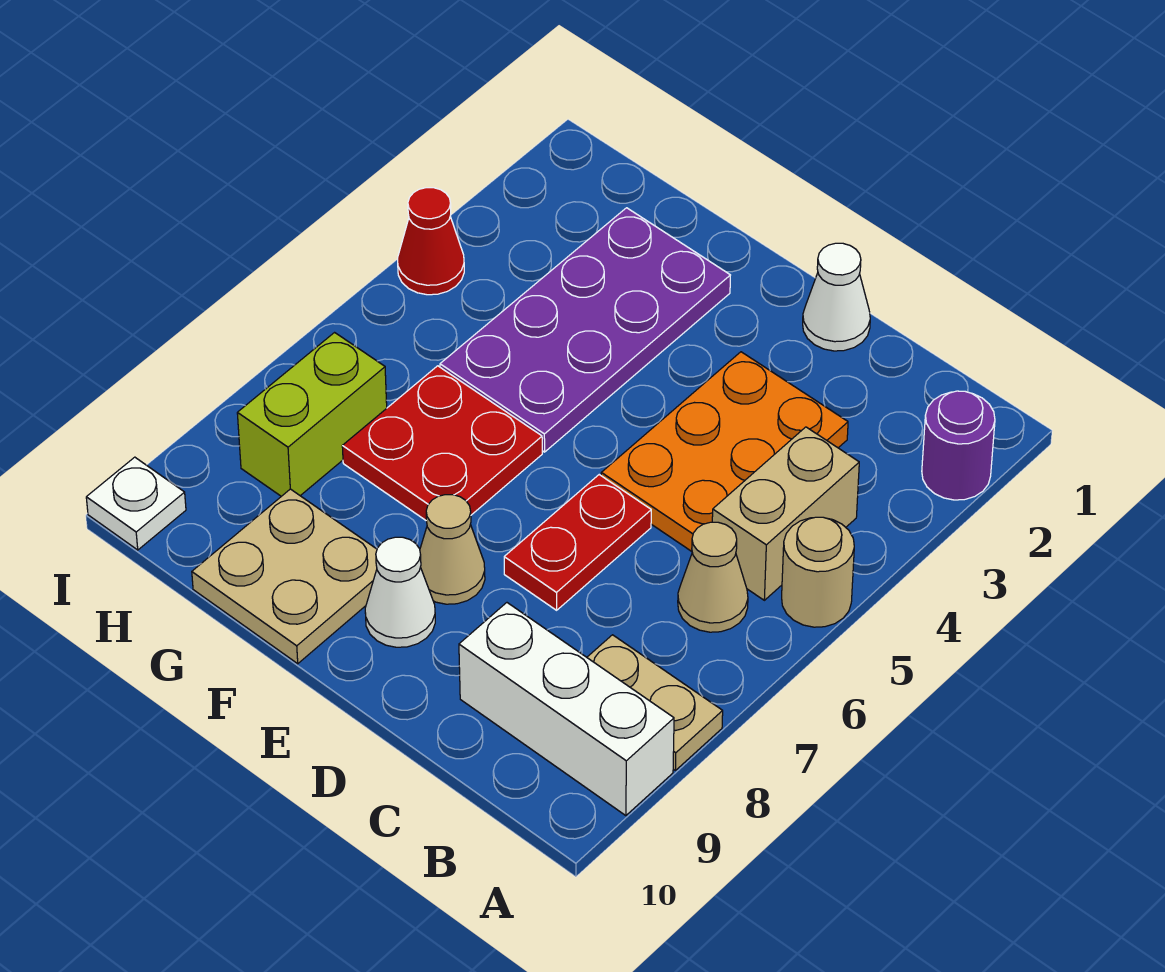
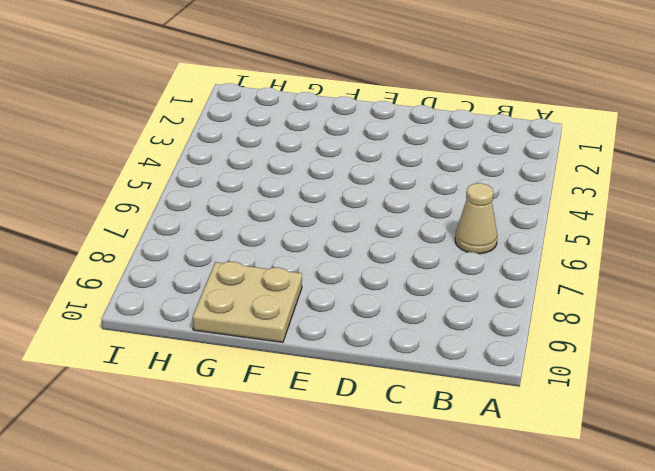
none -> purple 1x1 round brick [922,391,995,500]
none -> tan 1x1 round brick [782,517,854,627]
none -> tan 1x2 plate [587,635,723,770]

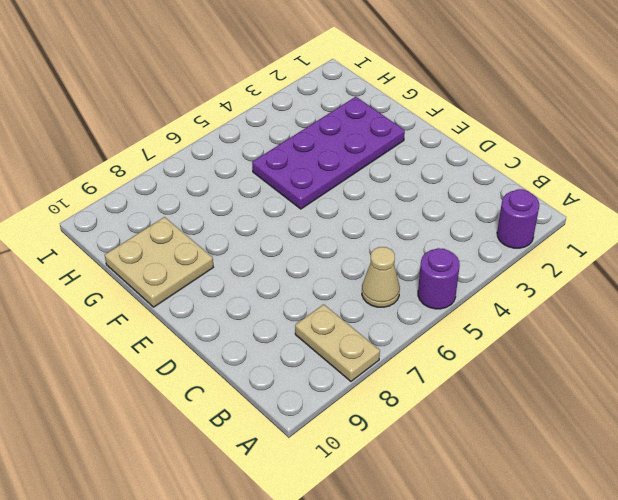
purple 1x1 round brick [418,248,460,309] -> tan 1x1 round brick [782,517,854,627]
none -> white 1x3 brick [459,603,674,816]
none -> tan 1x2 brick [712,427,859,600]
none -> orange 2x3 plate [601,352,848,551]

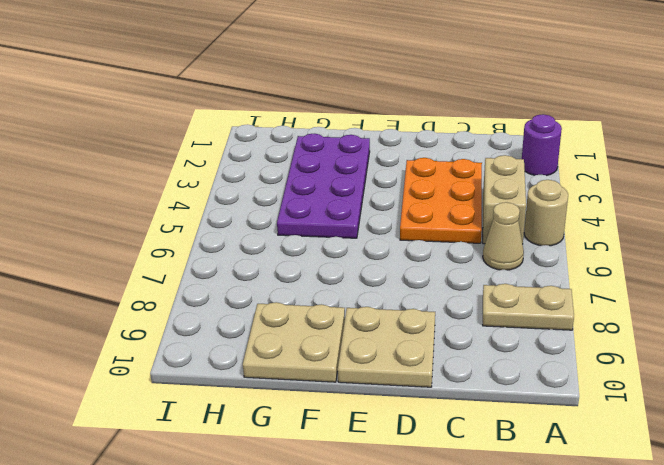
tan 2x2 plate [338,307,435,387] -> white 1x1 cone [365,537,435,647]
none -> white 1x3 brick [459,603,674,816]
none -> white 1x1 cone [803,243,870,351]
none -> red 1x2 plate [504,475,651,610]

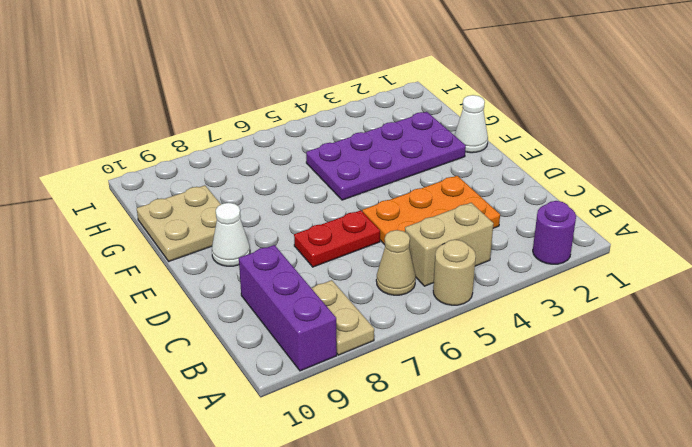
purple 1x3 brick [239,245,337,371] -> white 1x3 brick [459,603,674,816]
white 1x1 cone [454,95,488,153] -> white 1x1 cone moved to [803,243,870,351]
none -> tan 1x1 cone [420,495,485,604]
none -> red 2x2 plate [342,366,542,520]
none -> lime 1x2 brick [237,333,387,496]

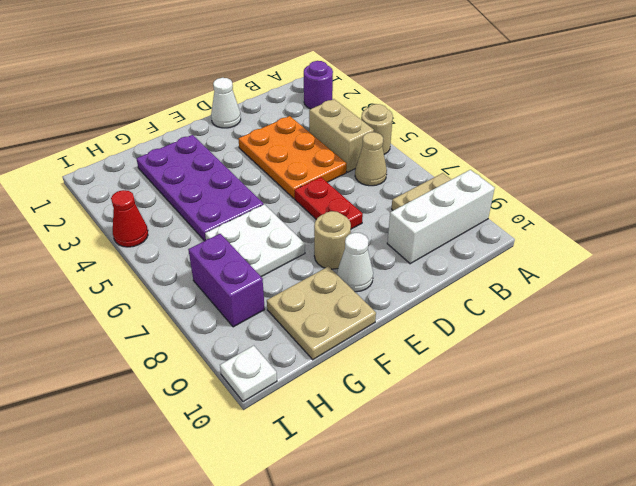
tan 1x1 round brick [314,211,351,269] -> tan 1x1 cone [420,495,485,604]
white 2x2 plate [205,204,305,277] -> red 2x2 plate [342,366,542,520]
purple 1x2 brick [188,234,265,327] -> lime 1x2 brick [237,333,387,496]

